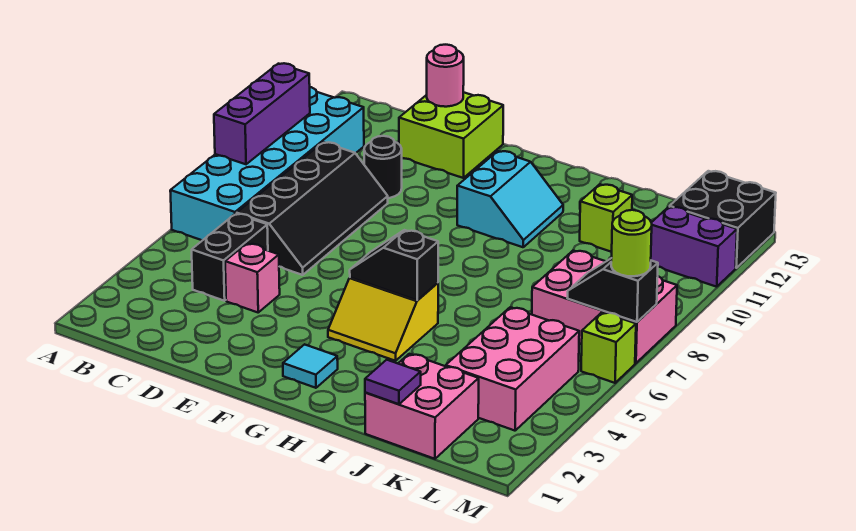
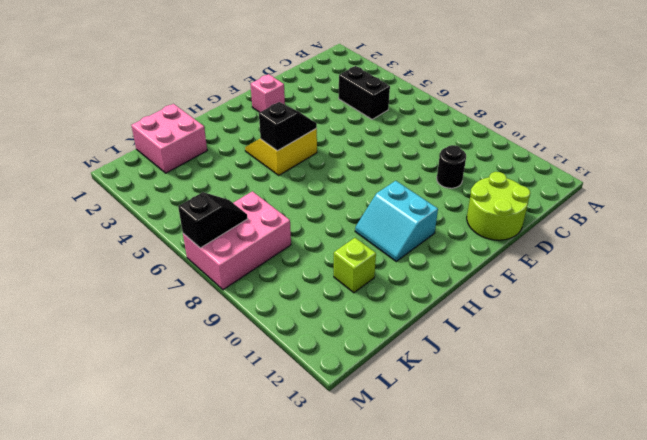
lime 2x2 round brick [467,172,530,240] -> lime 2x2 brick [399,92,503,178]
pink 1x1 brick [251,74,285,112] -> pink 1x1 brick moved to [225,244,280,312]
none -> cyan 2x6 brick [170,87,364,240]
none -> black 2x4 slope [237,142,388,275]
none -> cyan 1x1 tile [283,344,338,388]

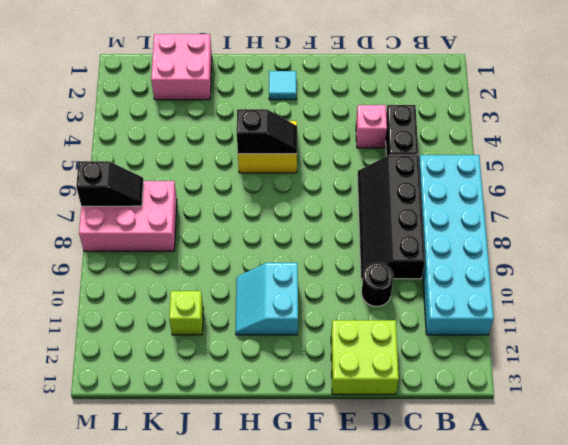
none -> pink 2x3 brick [446,307,579,431]
none -> purple 1x2 brick [651,207,737,287]
none -> black 2x2 brick [670,171,776,268]

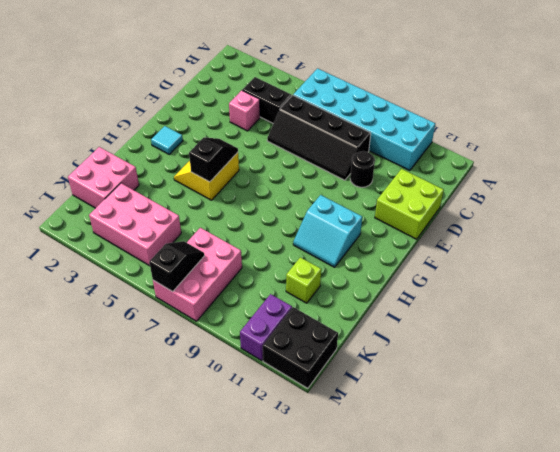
none -> lime 1x1 brick [581,312,636,383]
none -> purple 1x3 brick [214,63,310,164]
none -> pink 1x1 round brick [427,45,464,107]

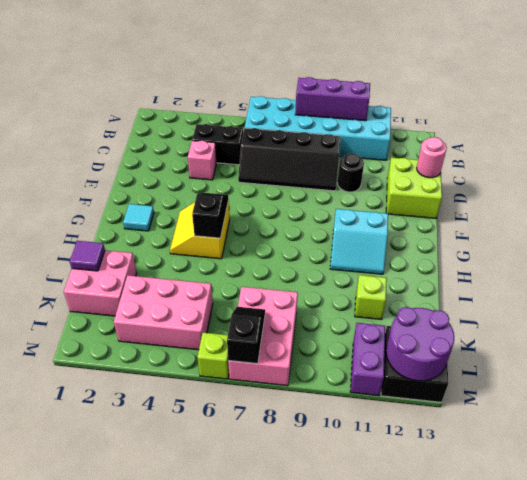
purple 2x2 round brick [386,307,454,381] -> none
none -> lime 1x1 round brick [611,210,652,276]

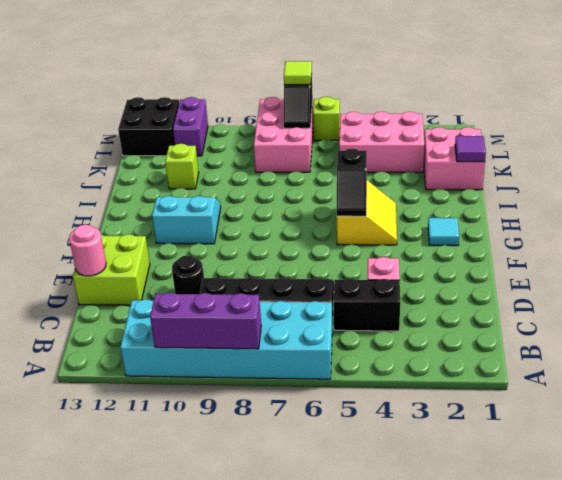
lime 1x1 tile [284,61,312,85] -> lime 1x1 round brick [611,210,652,276]

